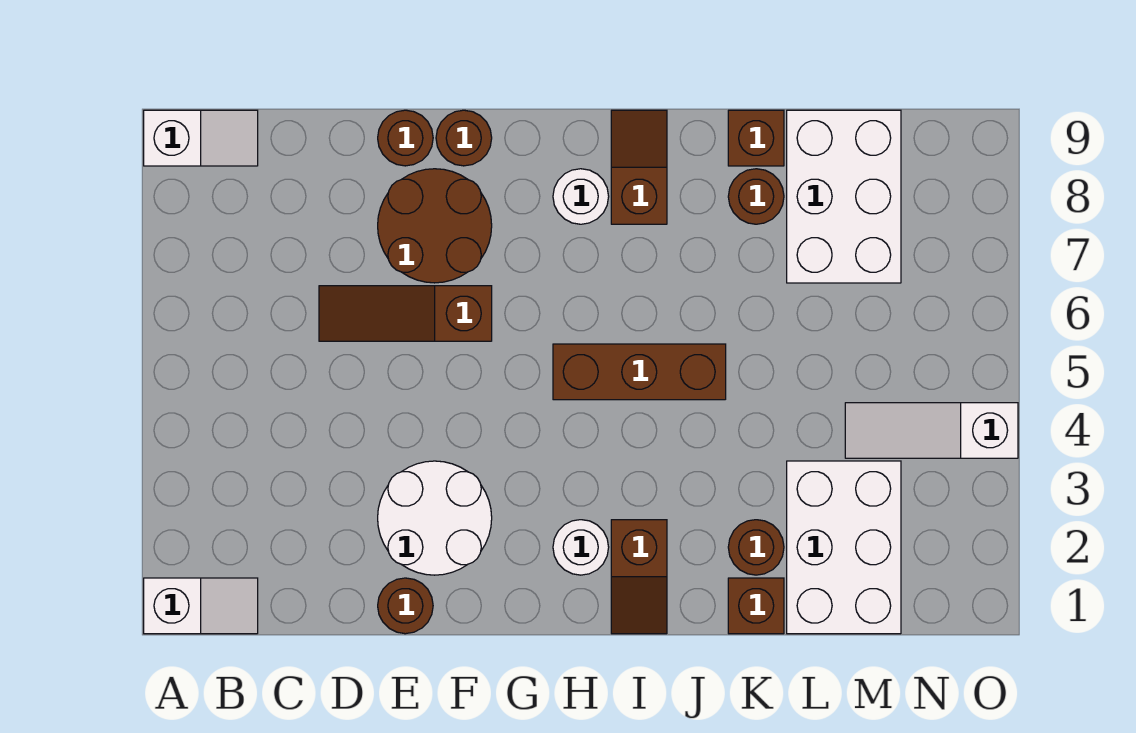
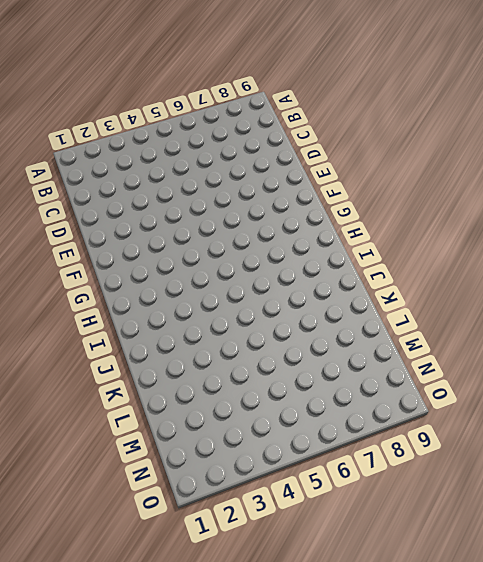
none -> white 1x2 slope [144,578,258,634]
none -> white 1x2 slope [144,110,258,166]
none -> brown 1x3 slope [319,286,492,341]

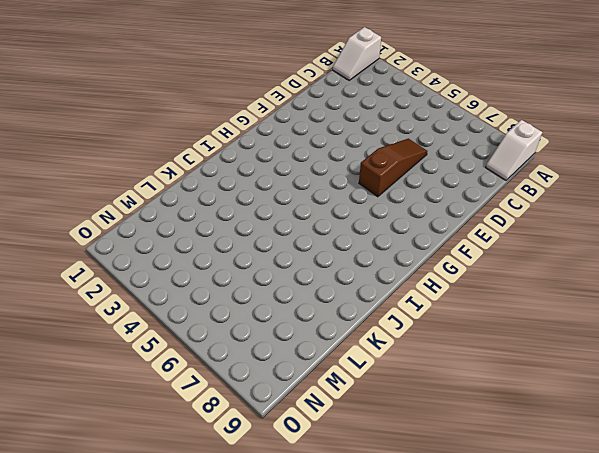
none -> brown 1x1 round brick [378,578,433,634]
none -> white 2x2 round brick [378,461,492,575]
none -> brown 2x2 round brick [378,169,492,283]

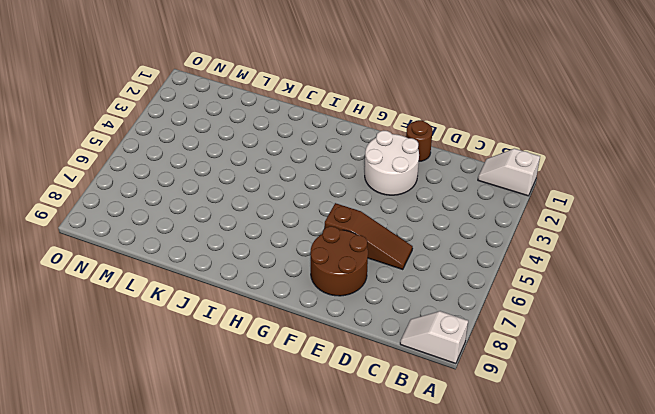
none -> brown 1x1 round brick [378,110,433,166]
none -> brown 1x1 round brick [436,110,492,166]
none -> white 1x1 round brick [553,520,609,575]

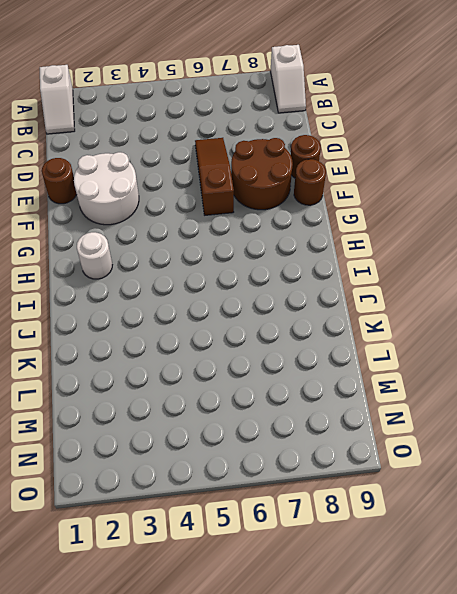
none -> brown 1x3 brick [553,344,726,400]
none -> white 1x1 round brick [553,169,609,224]
none -> brown 1x2 slope [611,520,667,634]

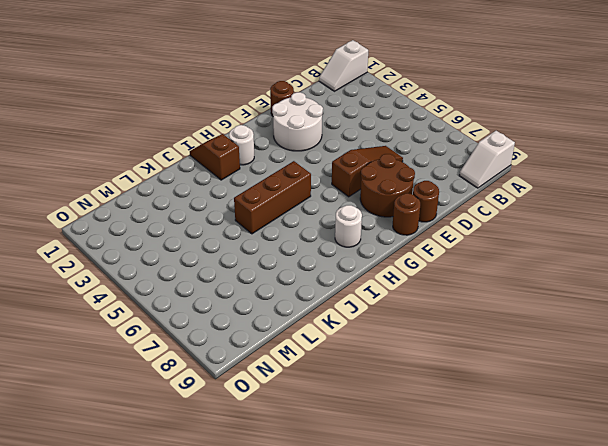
none -> brown 1x2 slope [611,110,667,224]
none -> brown 1x1 brick [728,578,784,634]
none -> brown 1x1 round brick [728,520,784,575]

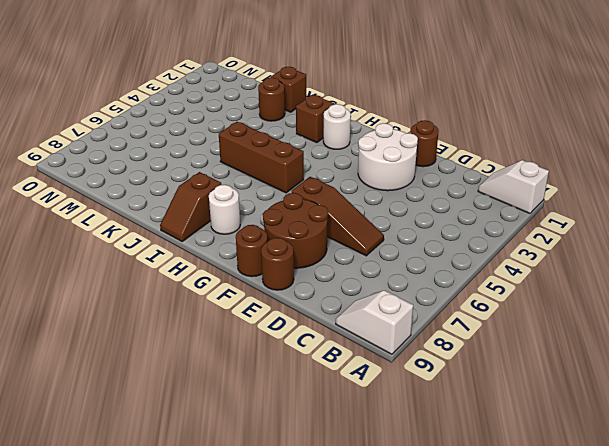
none -> brown 1x1 round brick [728,169,784,224]
none -> brown 1x1 brick [728,110,784,166]
none -> white 2x3 brick [787,461,901,634]

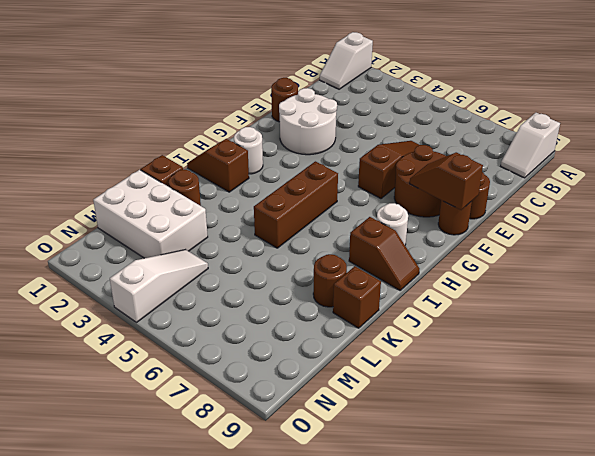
brown 1x2 slope [410,152,483,210] -> none
none -> white 2x3 brick [787,110,901,283]

